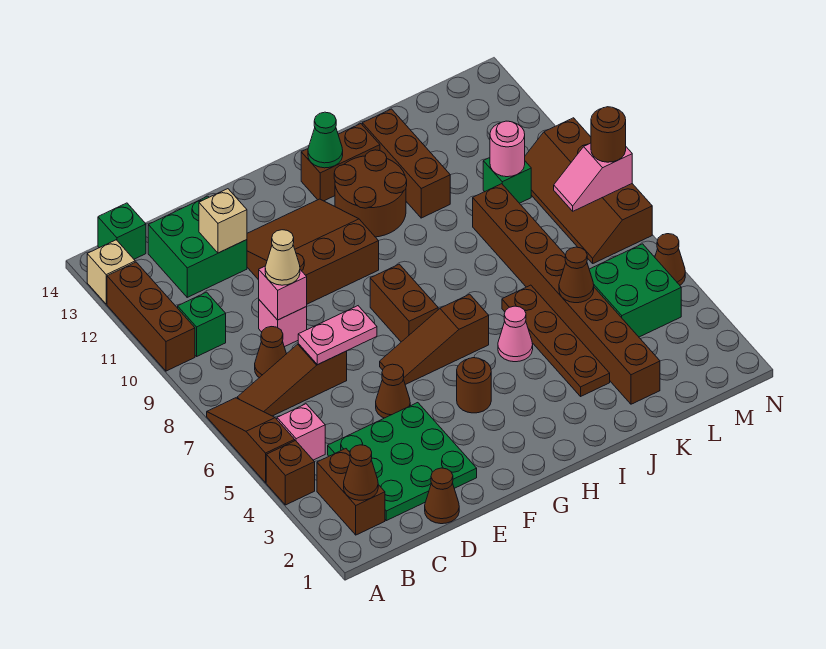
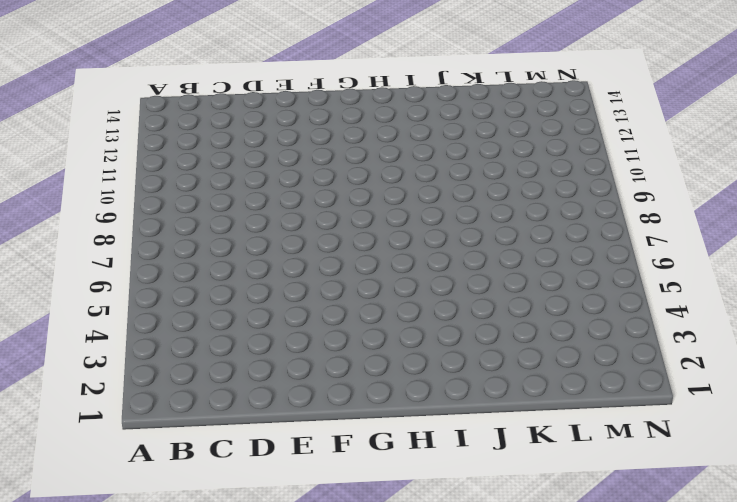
none -> brown 1x1 brick [266,441,315,505]
none -> brown 1x3 slope [207,398,295,483]
none -> brown 1x3 brick [107,262,195,371]
none -> tan 1x1 brick [87,240,135,304]

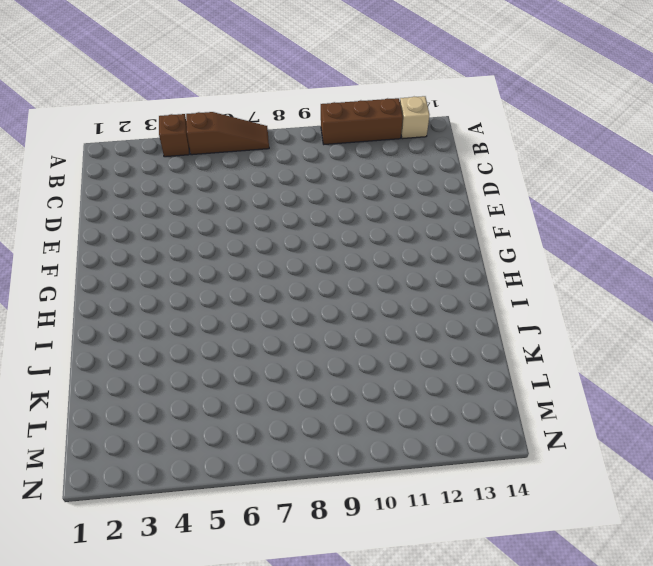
none -> brown 1x2 brick [317,449,385,535]
none -> pink 1x1 brick [277,404,325,460]
none -> brown 1x3 slope [237,344,347,416]
none -> green 1x1 brick [178,292,226,356]

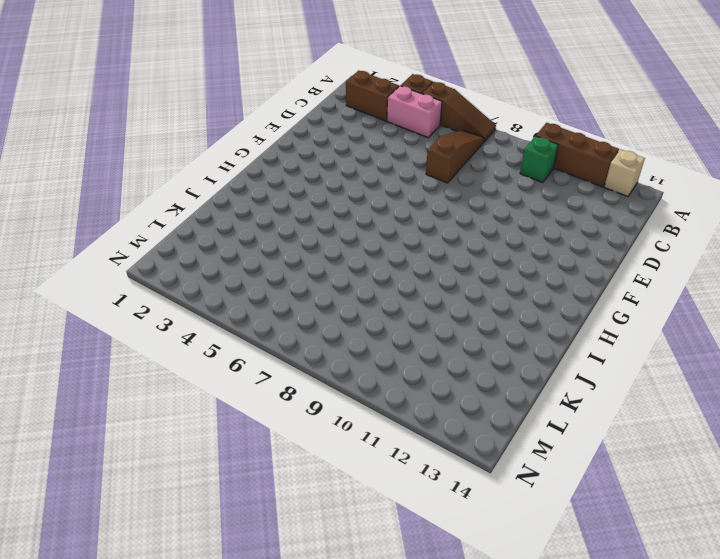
pink 1x2 brick [387,86,442,137] -> pink 1x1 brick [277,404,325,460]
none -> green 1x1 brick [98,203,146,259]
none -> green 3x3 plate [328,403,477,521]
none -> brown 1x1 cone [255,327,286,378]
none -> green 2x2 brick [148,196,247,297]

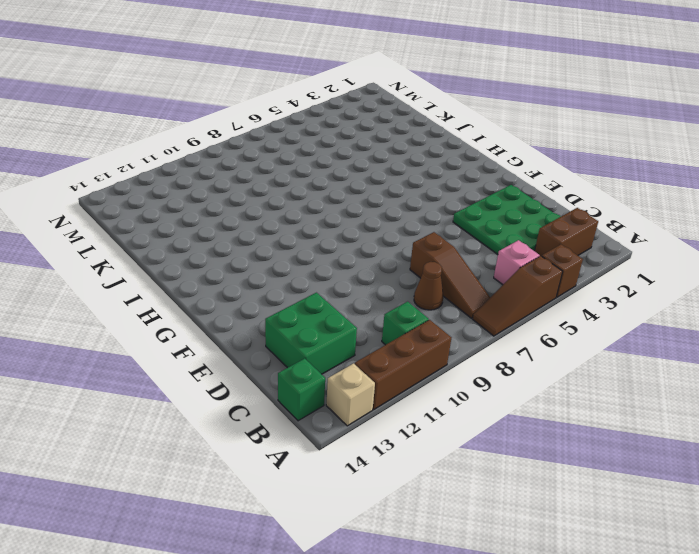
none -> brown 1x1 cone [425,468,459,524]
none -> pink 1x1 brick [259,300,307,347]
none -> brown 1x1 cone [376,364,410,418]
none -> brown 3x3 slope [247,199,379,304]

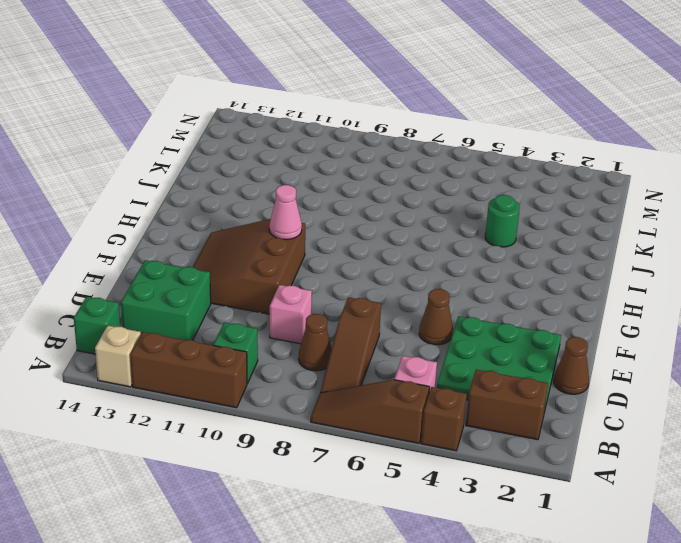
pink 1x1 cone [269,185,302,239] -> pink 1x1 cone moved to [498,306,533,362]
green 1x1 round brick [485,195,520,247] -> brown 1x4 plate [502,285,610,396]
none -> brown 1x3 slope [380,294,489,385]
none -> brown 1x1 round brick [457,358,491,413]
none -> brown 1x2 brick [370,264,438,342]
none -> brown 2x2 round brick [334,150,407,237]

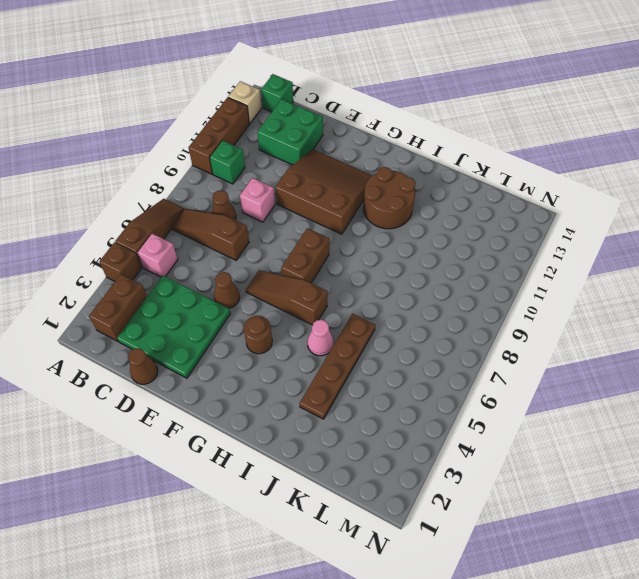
none -> brown 1x2 brick [301,124,380,201]
none -> brown 1x3 brick [362,109,450,218]
none -> brown 1x8 brick [473,184,660,404]
none -> green 2x2 brick [589,244,681,337]

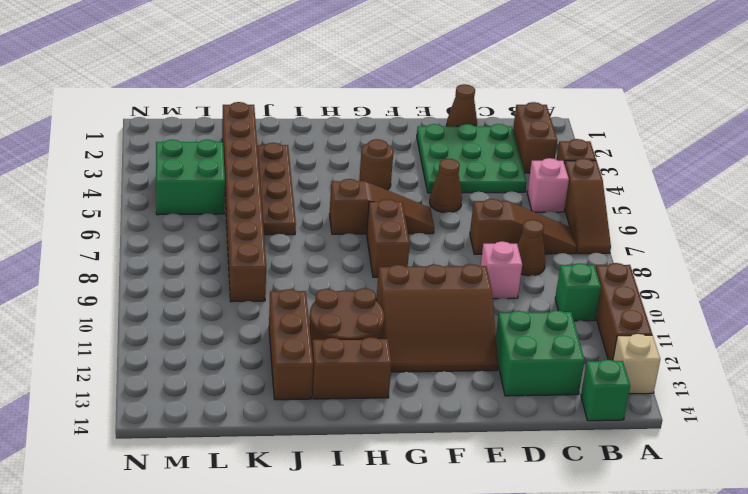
none -> pink 1x1 cone [498,306,533,362]
none -> green 1x1 brick [483,158,531,203]
none -> brown 2x4 slope [525,118,652,263]
none -> brown 1x1 cone [655,234,685,285]

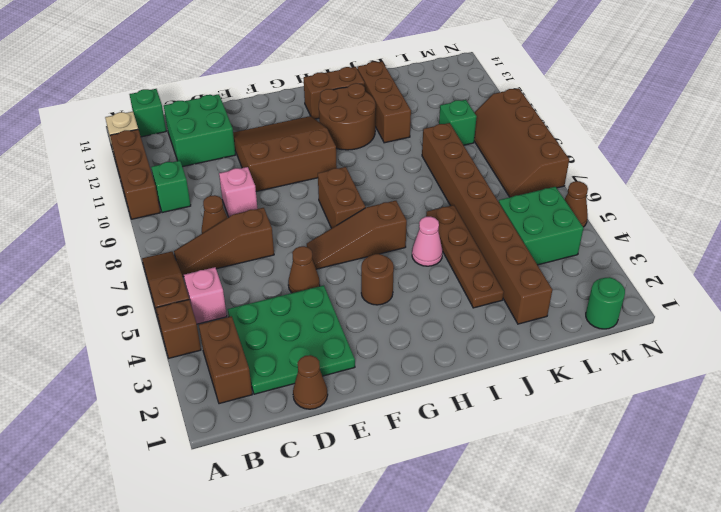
green 1x1 round brick [586,277,625,329] -> none
none -> brown 1x1 cone [344,445,378,500]
none -> pink 1x2 plate [298,306,377,365]
none -> pink 1x1 brick [259,266,307,320]
none -> tan 1x1 brick [199,189,247,253]

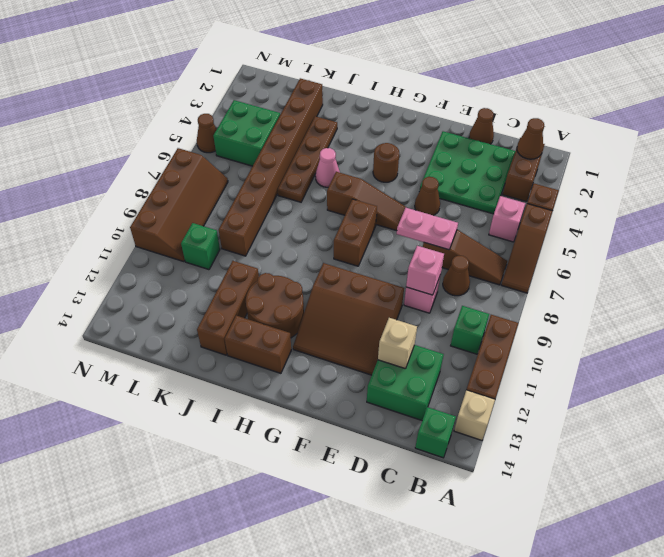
none -> green 1x1 cone [308,112,343,168]
none -> brown 1x1 cone [559,247,594,303]
none -> pink 1x1 round brick [490,121,525,177]
none -> pink 1x2 slope [554,143,632,211]

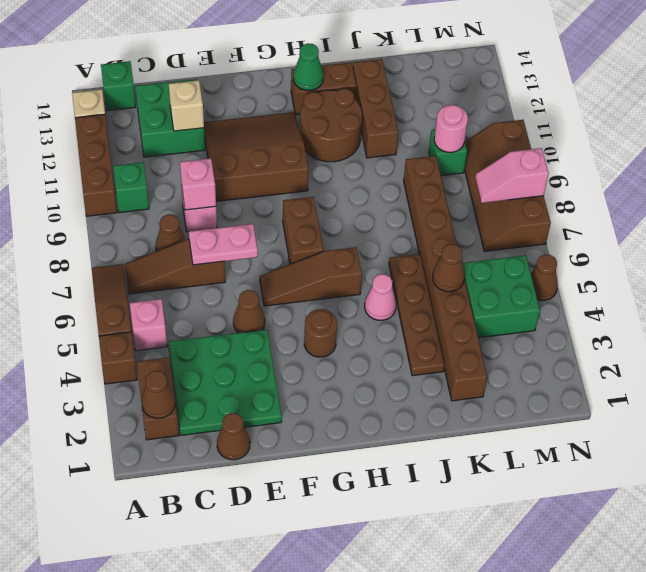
none -> tan 1x1 cone [265,230,300,285]
none -> brown 1x1 round brick [591,107,626,162]

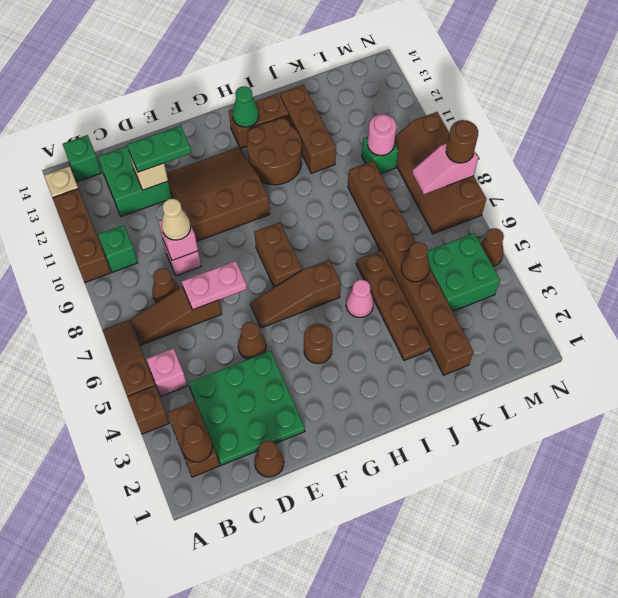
green 1x2 plate [127,125,191,172] -> none

